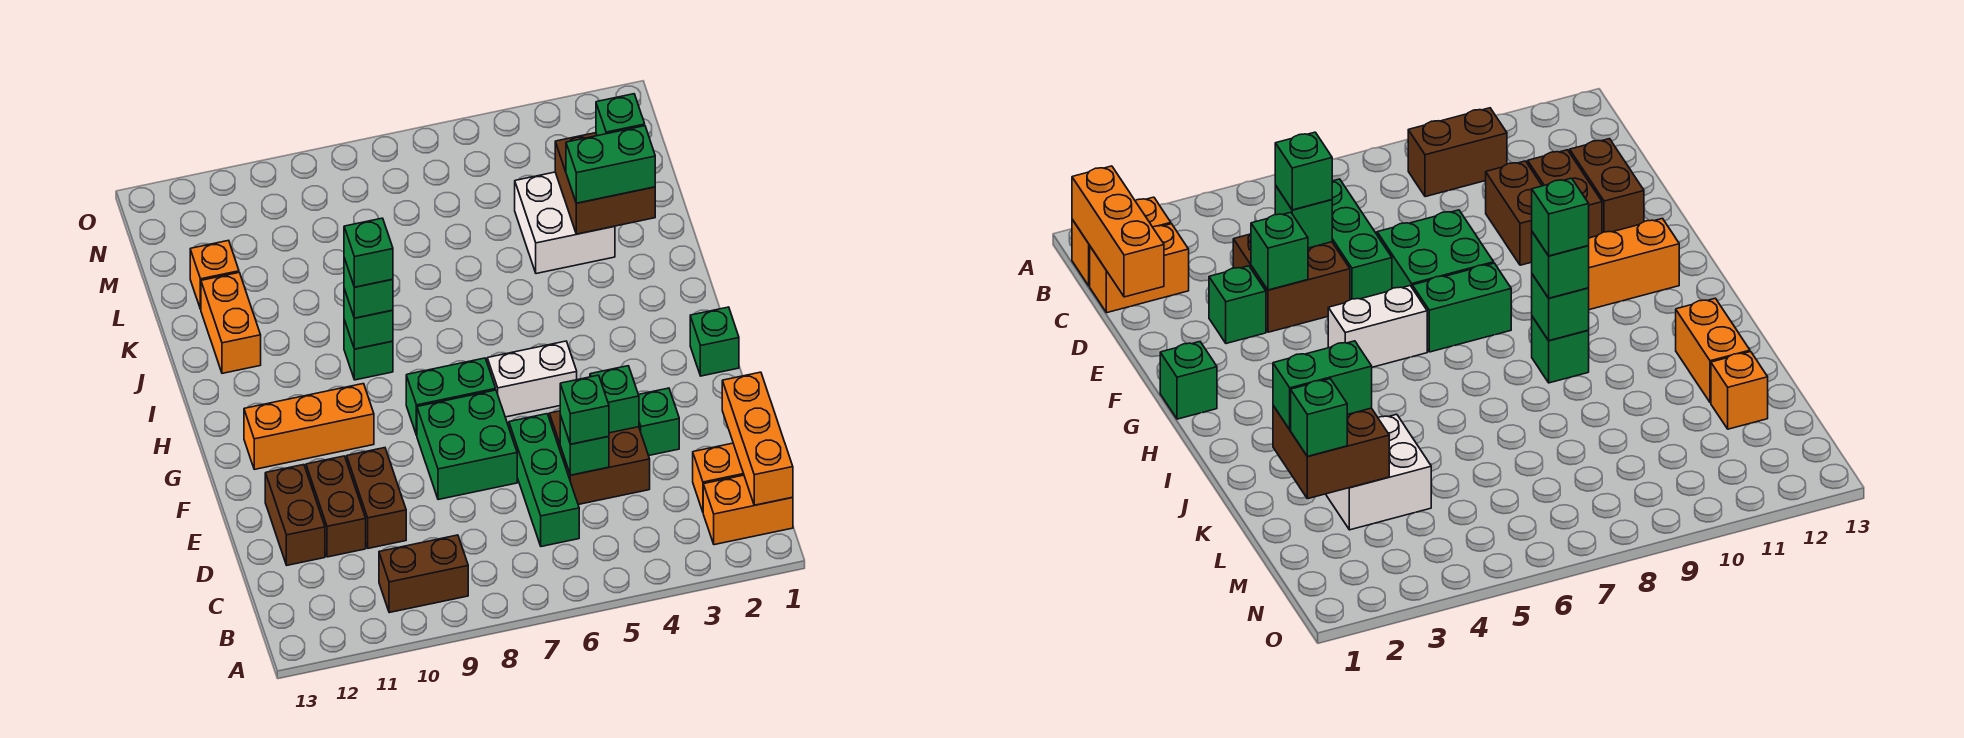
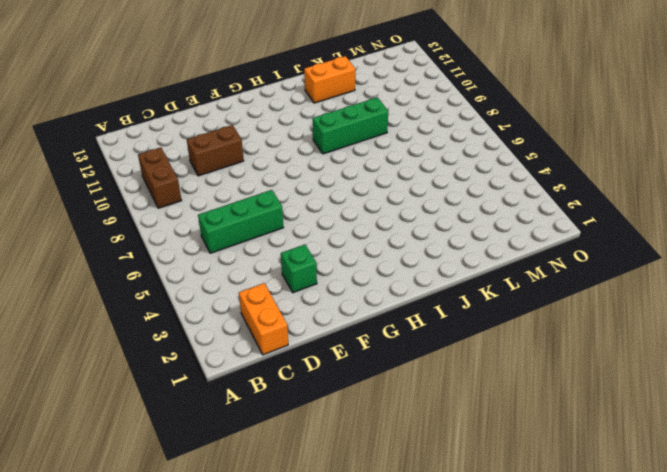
green 1x3 brick [312,97,388,154] -> green 1x1 brick [344,320,393,380]
none -> orange 1x2 brick [703,475,793,545]
none -> brown 2x2 brick [549,411,650,505]
none -> brown 1x2 brick [306,456,366,557]

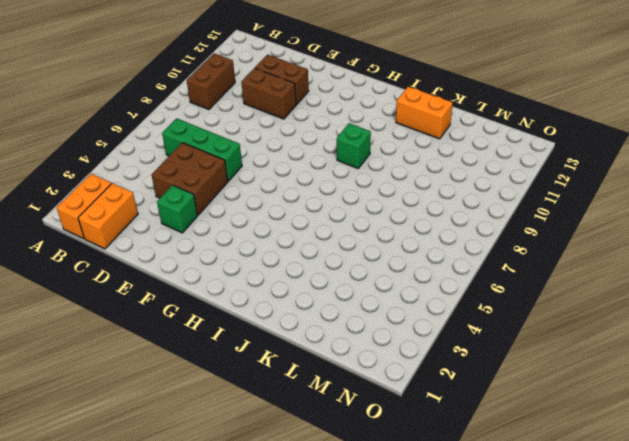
none -> brown 1x2 brick [265,465,325,565]
none -> green 2x2 brick [417,390,517,500]
none -> green 1x1 brick [690,307,739,376]

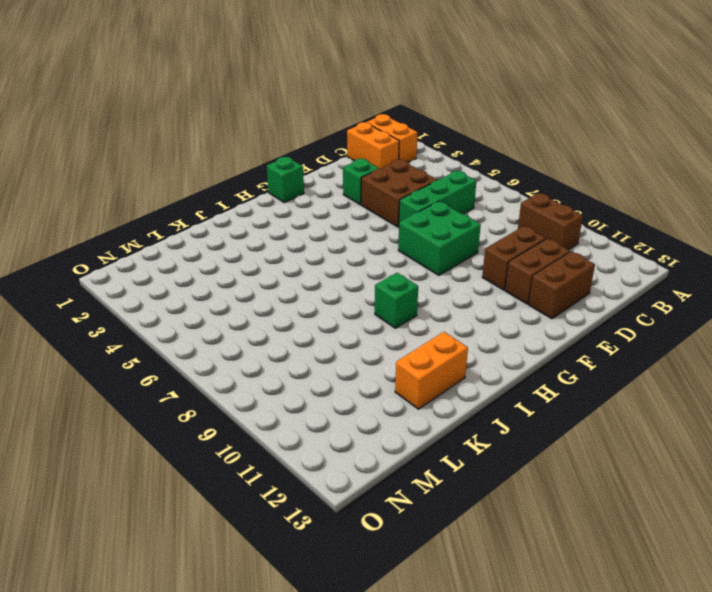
none -> white 1x2 brick [487,341,577,417]
none -> green 1x2 brick [406,358,496,435]
none -> orange 1x3 brick [244,384,374,469]

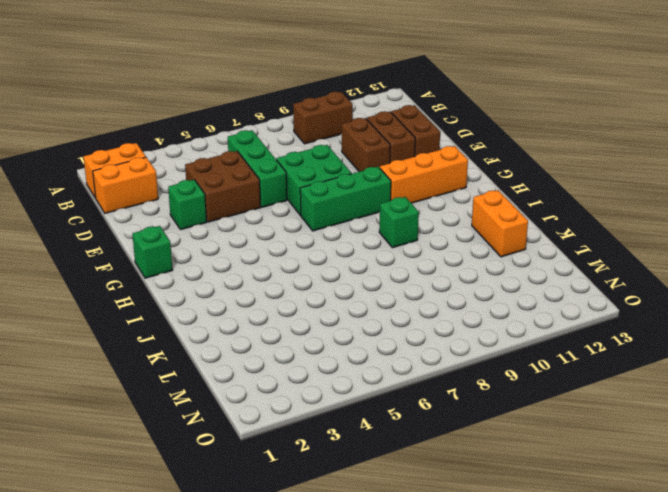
green 1x3 brick [300,167,391,231] -> green 1x2 brick [406,358,496,435]
none -> white 1x2 brick [487,341,577,417]
none -> white 2x2 brick [515,172,615,274]
none -> orange 1x1 brick [190,240,239,309]

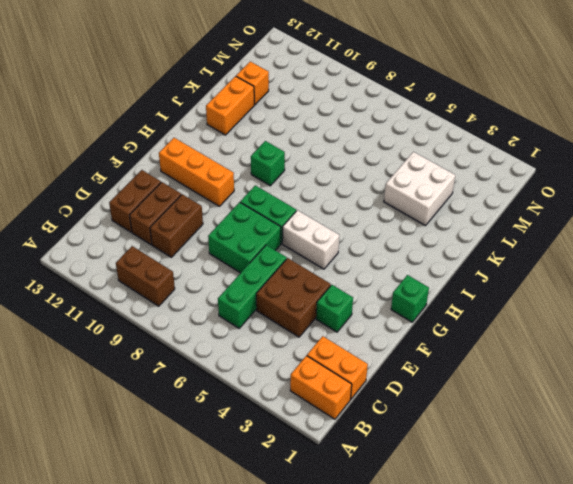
none -> orange 1x3 brick [722,372,793,505]
none -> green 1x1 brick [560,415,609,475]
none -> green 1x1 brick [590,366,639,433]

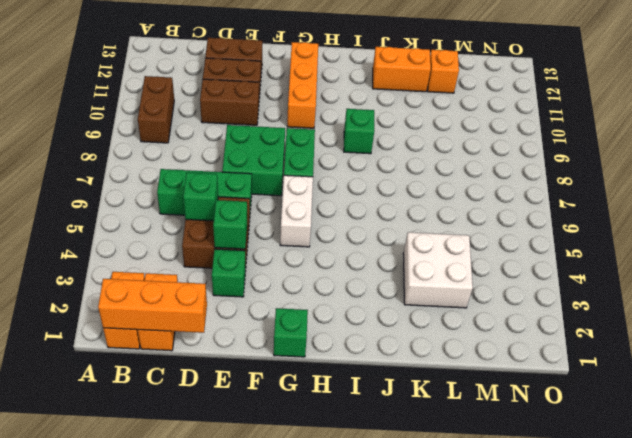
none -> green 1x1 brick [344,289,393,349]
none -> brown 2x2 brick [555,133,655,234]
none -> green 1x1 brick [560,375,609,444]

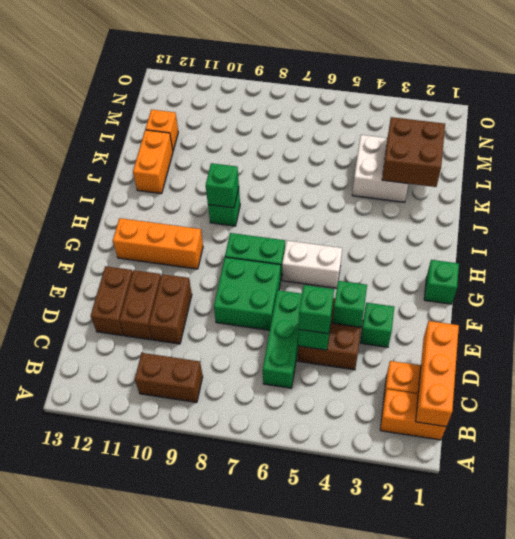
none -> green 1x1 brick [344,258,393,318]
none -> green 1x2 brick [566,126,655,203]
none -> green 1x1 brick [596,94,645,136]

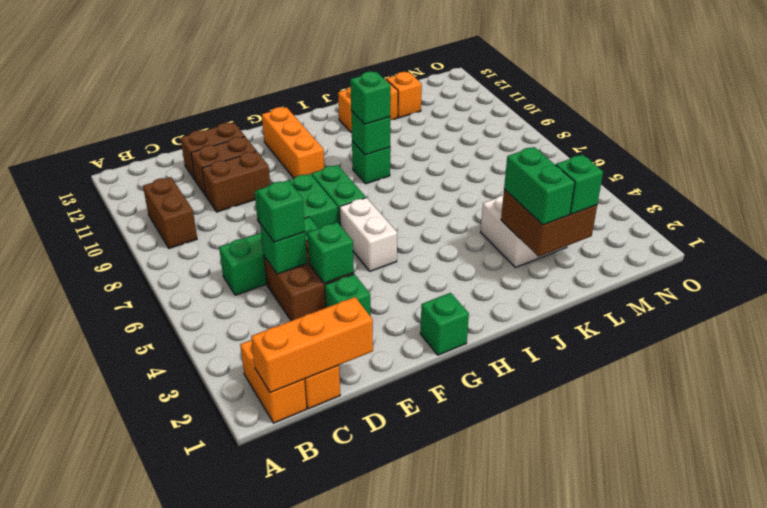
none -> green 1x1 brick [344,218,393,287]

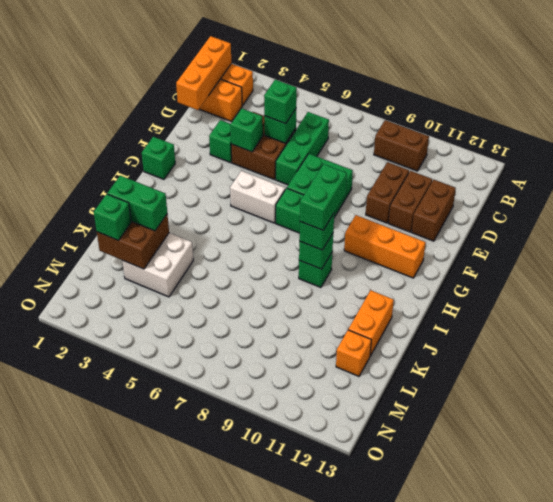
green 1x2 brick [300,164,347,230] -> green 1x1 brick [344,218,393,287]

